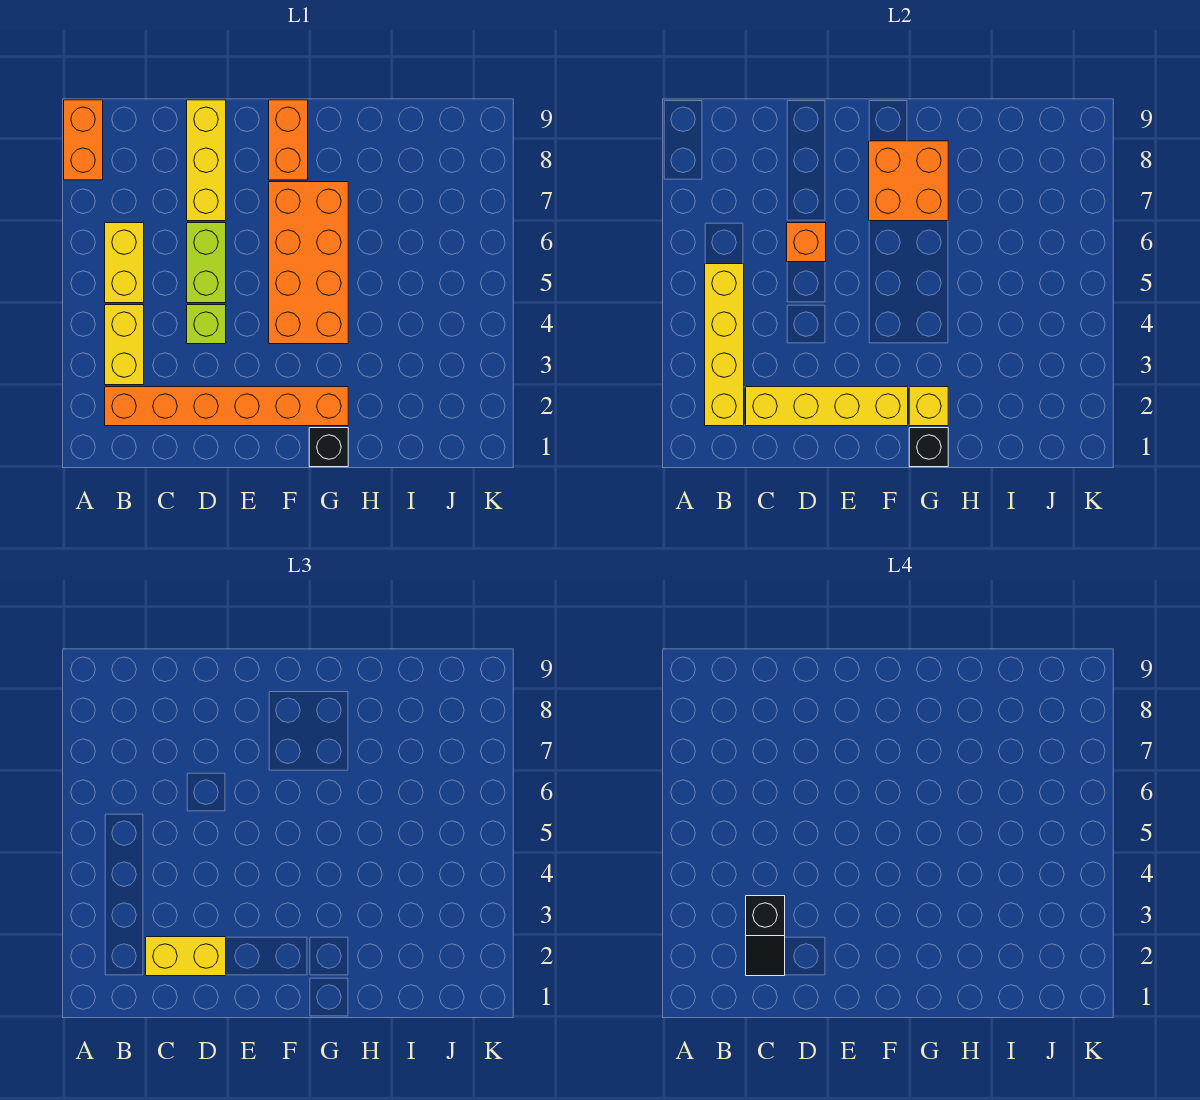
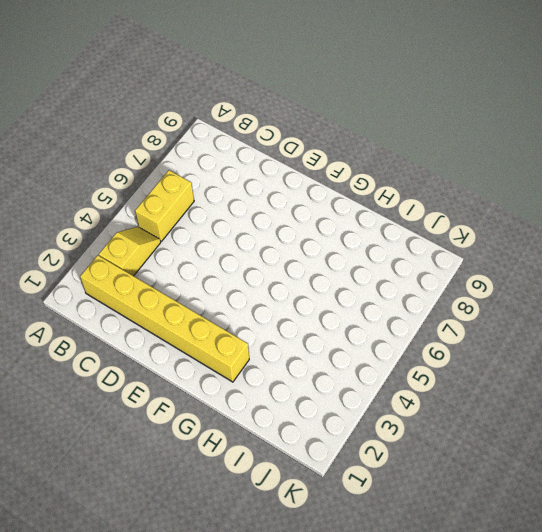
yellow 1x6 brick [80,255,249,382] -> orange 1x6 brick [105,387,348,426]
yellow 1x2 slope [99,227,161,276] -> yellow 1x2 brick [105,305,144,385]
none -> orange 1x2 brick [64,100,103,180]
none -> lime 1x1 brick [187,305,226,344]
none -> lime 1x2 brick [187,223,226,303]

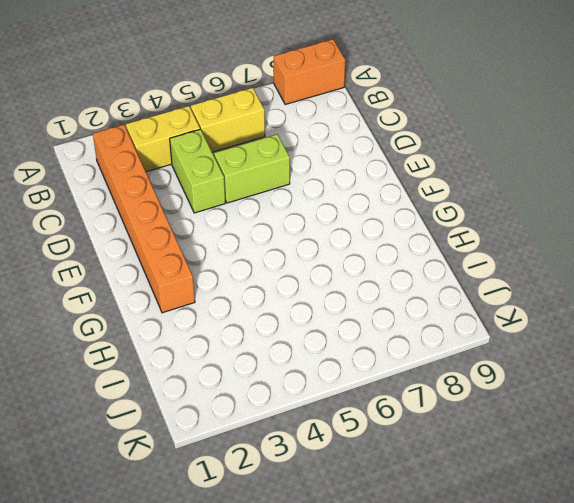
lime 1x2 brick [170,129,225,213] -> lime 1x1 brick [187,305,226,344]
none -> yellow 1x3 brick [187,100,226,221]
none -> orange 2x4 brick [269,182,348,344]
none -> orange 1x2 brick [269,100,308,180]

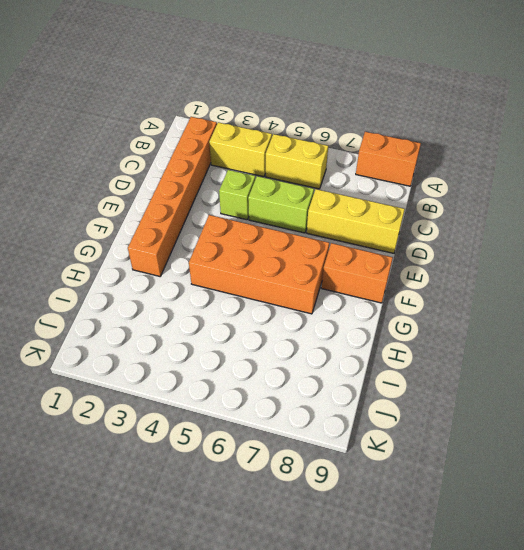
none -> black 1x1 brick [309,428,348,467]
none -> yellow 1x4 brick [705,264,744,426]
none -> yellow 1x4 brick [746,387,908,426]

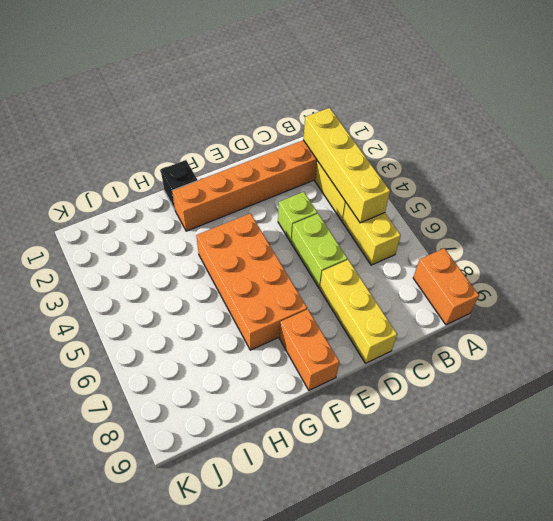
none -> yellow 1x4 brick [746,387,908,426]
none -> orange 1x1 brick [787,223,826,262]
none -> orange 2x2 brick [869,141,948,221]

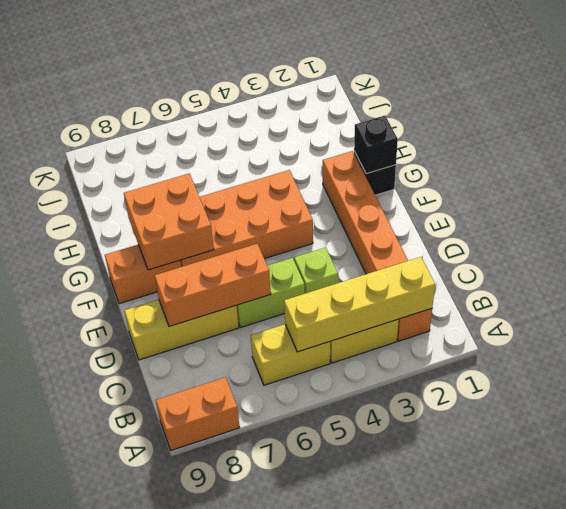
orange 1x3 brick [155,244,271,327] -> orange 1x1 brick [787,223,826,262]
none -> yellow 1x4 brick [746,387,908,426]
none -> yellow 1x1 brick [909,387,948,426]
none -> yellow 1x2 brick [146,937,226,976]

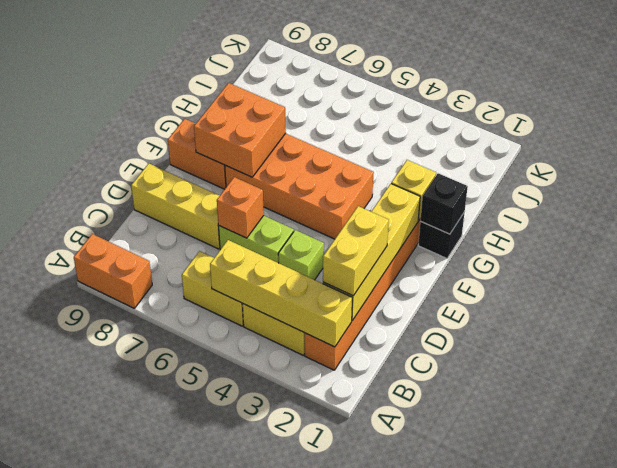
none -> black 1x2 slope [746,896,785,976]

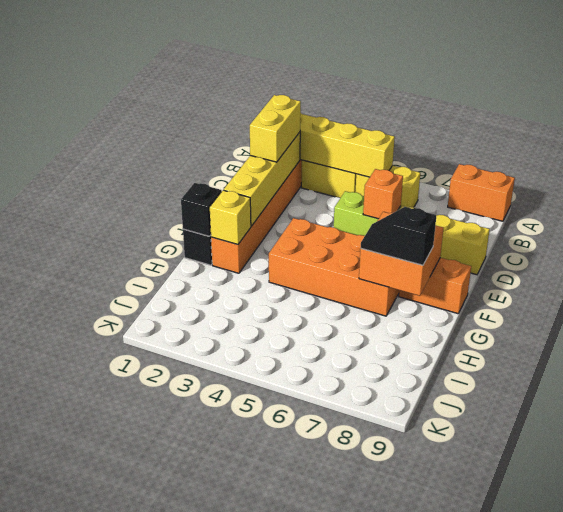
black 1x2 slope [361,207,437,265] -> black 1x2 slope moved to [746,896,785,976]
none -> lime 1x1 brick [187,305,226,344]

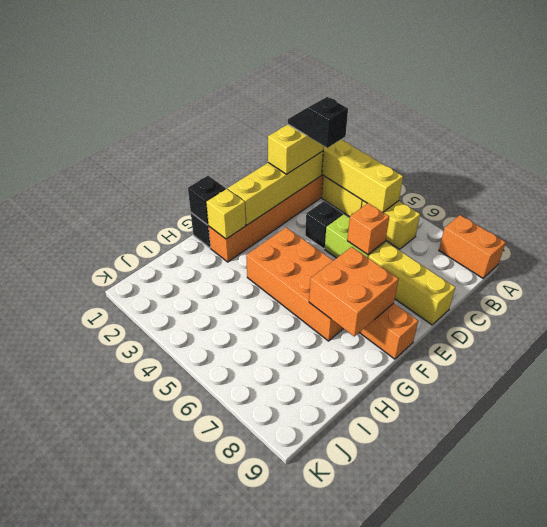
black 1x1 brick [305,201,343,249] -> lime 1x1 brick [187,305,226,344]

